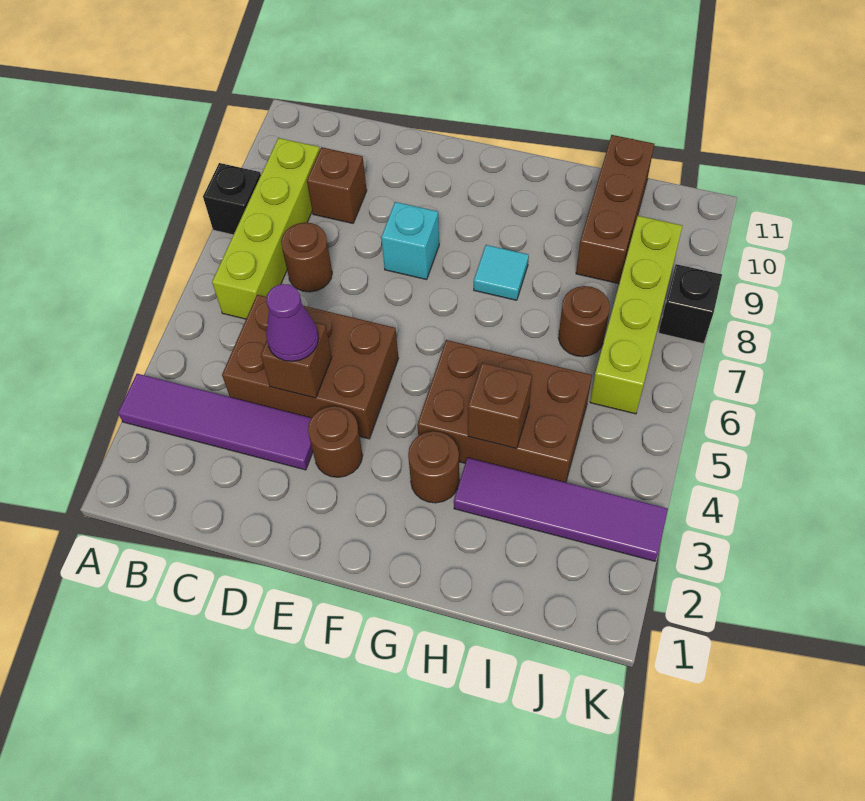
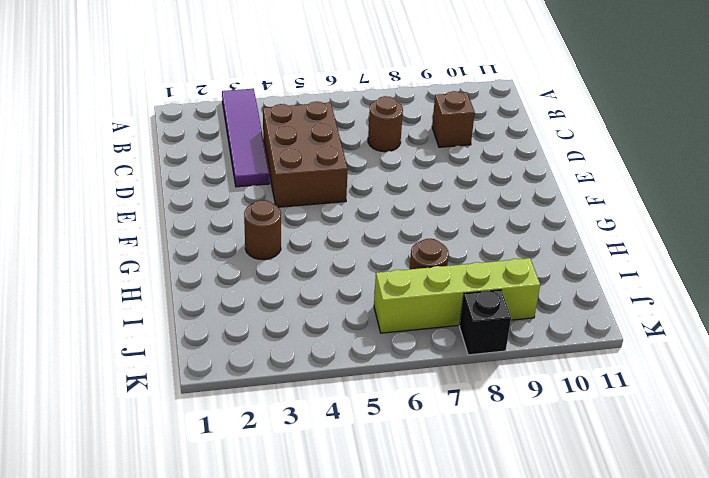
none -> black 1x1 brick [203,163,261,235]
none -> lime 1x4 brick [212,138,320,319]
none -> brown 1x1 round brick [308,406,363,477]

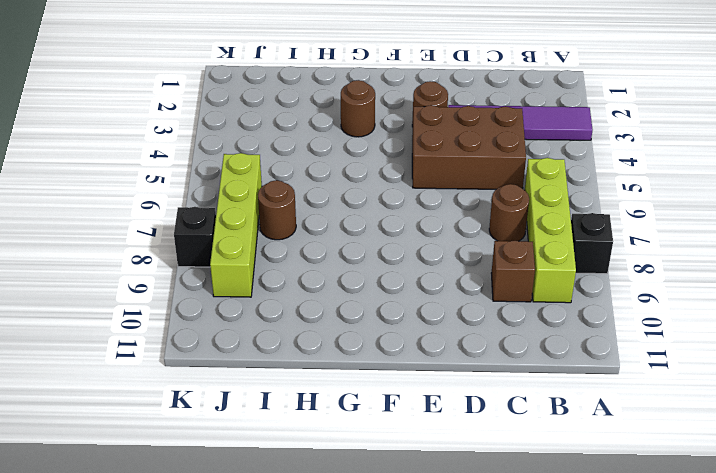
none -> cyan 1x1 brick [381,202,439,280]
none -> brown 2x3 brick [417,340,592,483]
none -> cyan 1x1 tile [474,245,529,300]

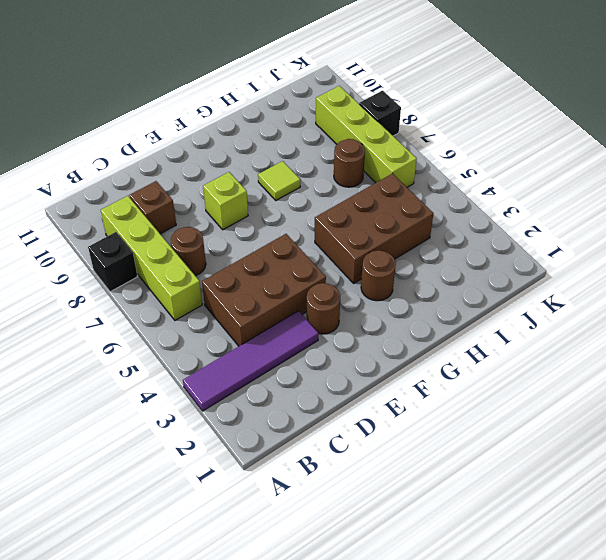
lime 1x1 brick [203,172,248,230] -> cyan 1x1 brick [381,202,439,280]
lime 1x1 tile [258,161,300,200] -> cyan 1x1 tile [474,245,529,300]
none -> purple 1x4 tile [454,458,668,561]
none -> brown 1x3 brick [576,135,654,284]
none -> brown 1x1 brick [261,322,332,398]

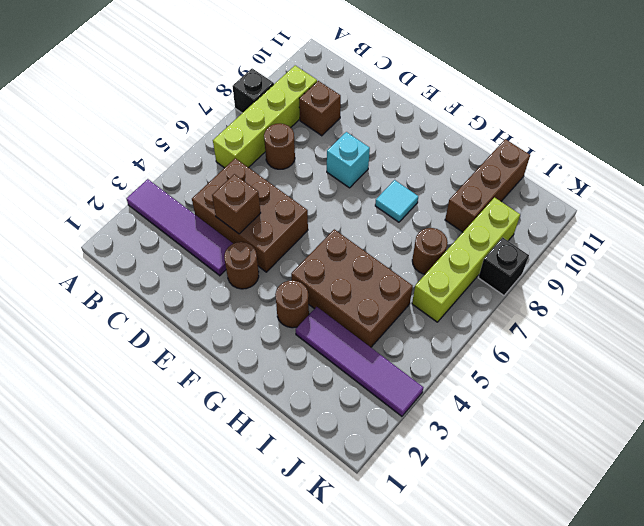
none -> brown 1x1 brick [468,363,532,449]
none -> purple 1x1 cone [266,284,319,361]

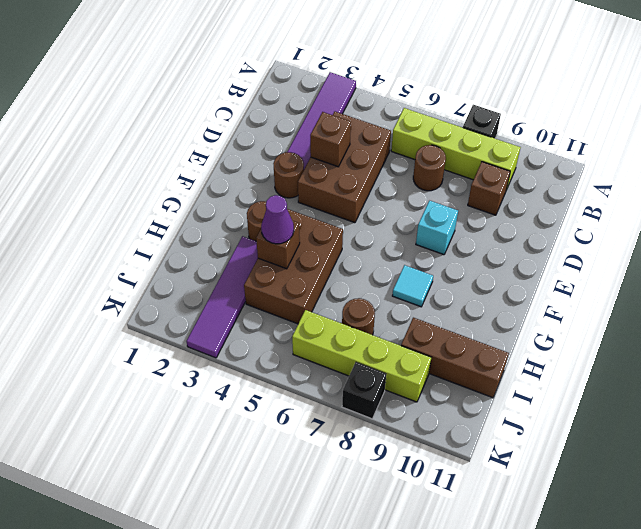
purple 1x1 cone [261,195,294,244] -> purple 1x1 cone moved to [266,284,319,361]

